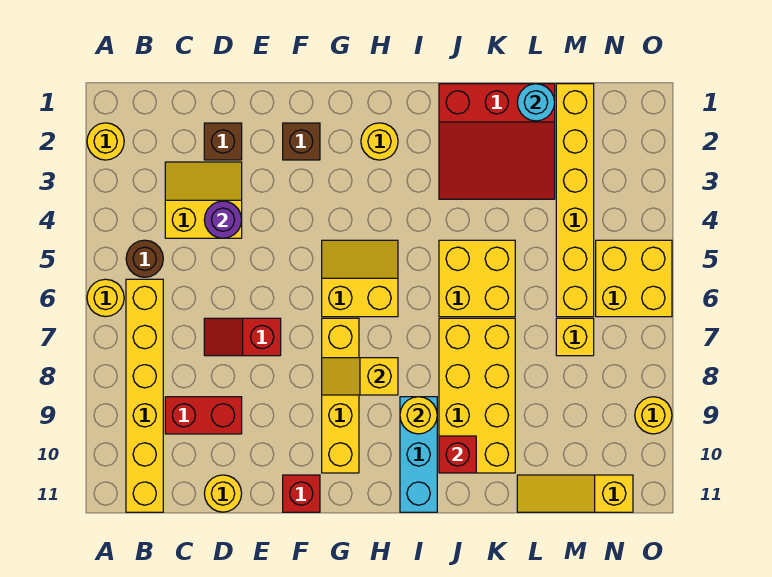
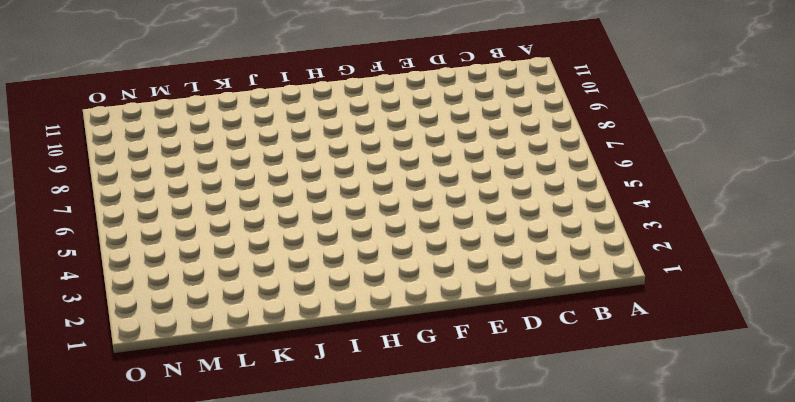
none -> yellow 1x1 round brick [87,123,124,160]
none -> yellow 1x1 round brick [87,279,124,317]
none -> brown 1x1 round brick [126,240,163,277]

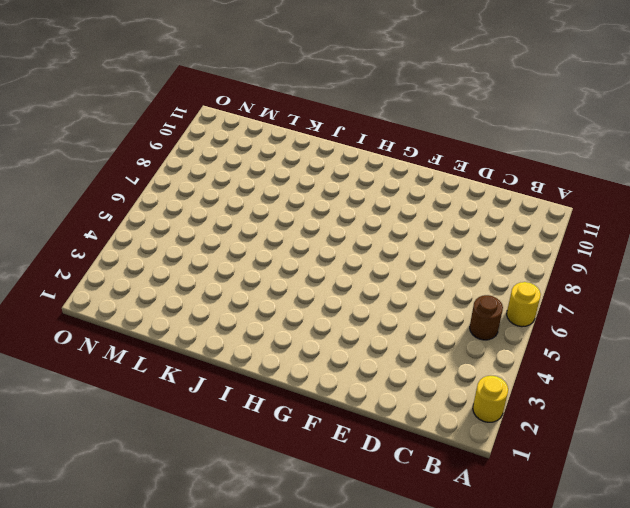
none -> yellow 1x6 brick [126,279,163,512]
none -> yellow 2x2 slope [165,162,242,238]
none -> red 1x2 brick [165,397,242,434]

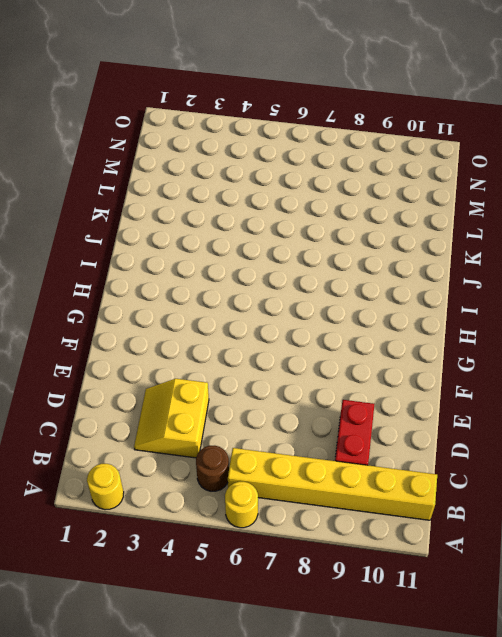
none -> brown 1x1 brick [204,123,242,160]
none -> red 1x2 slope [204,318,281,356]
none -> yellow 1x1 round brick [204,475,242,512]

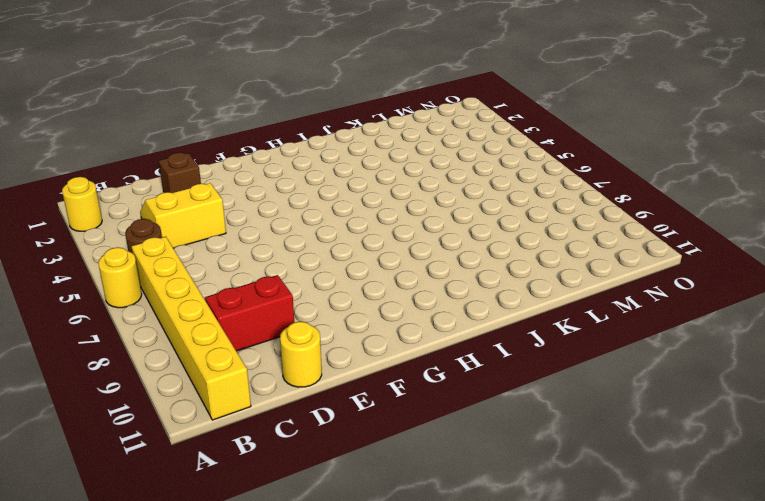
none -> red 1x2 slope [204,318,281,356]
none -> brown 1x1 brick [283,123,320,160]
none -> red 1x1 brick [283,475,320,512]

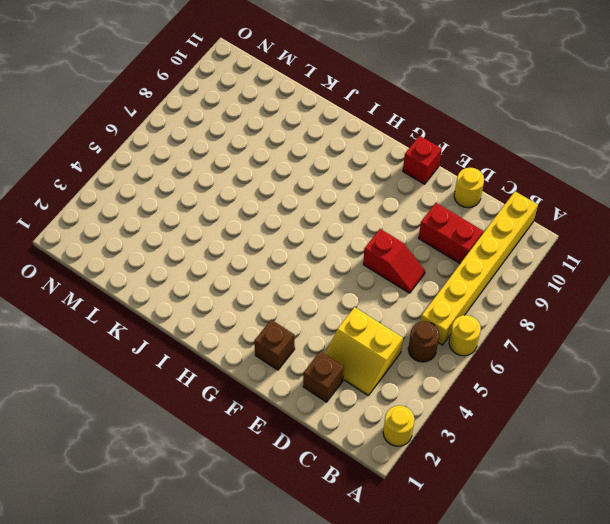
none -> yellow 2x2 slope [322,240,398,317]
none -> yellow 1x4 brick [322,318,359,473]
none -> yellow 1x1 round brick [361,123,398,160]

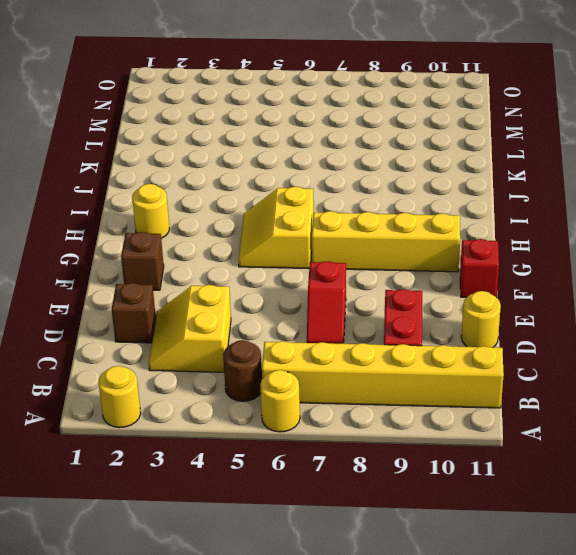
none -> cyan 1x3 brick [400,397,437,512]
none -> red 3x3 slope [439,84,555,199]
none -> yellow 2x2 brick [439,240,515,317]

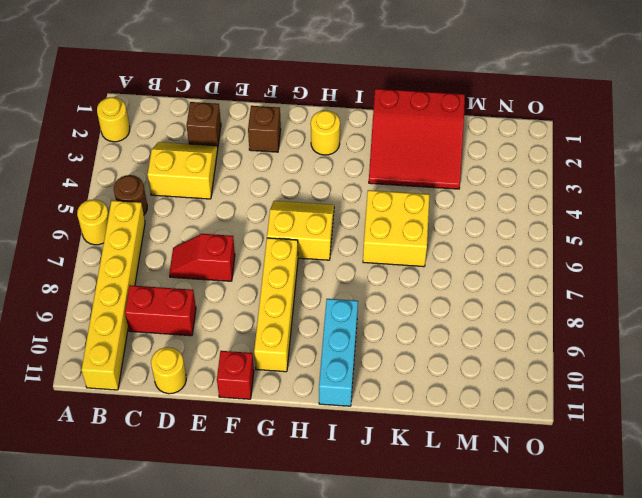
none -> yellow 2x4 brick [439,318,515,473]
none -> yellow 1x3 slope [517,475,633,512]
none -> yellow 1x6 brick [556,84,594,317]

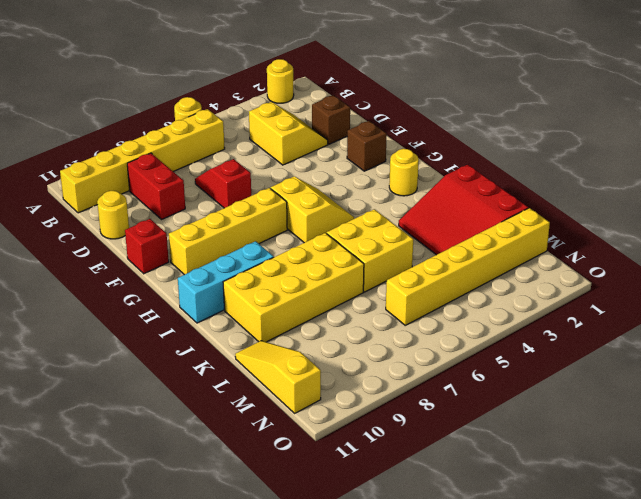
none -> brown 1x1 round brick [126,240,163,277]
none -> yellow 1x1 brick [556,318,594,356]
none -> yellow 2x2 brick [596,240,672,317]

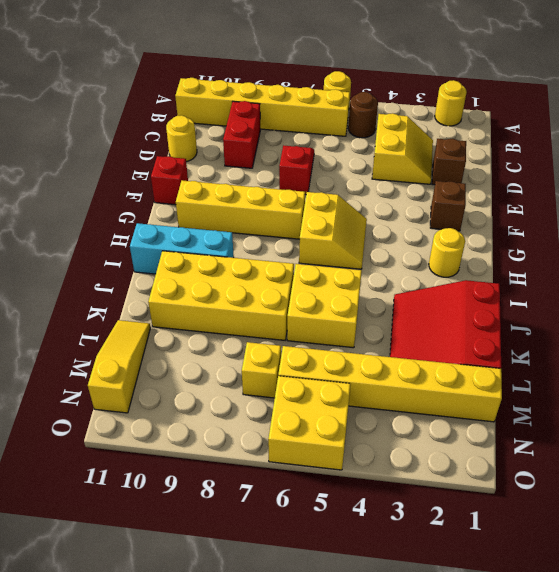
none -> yellow 1x1 round brick [635,397,672,434]
none -> purple 1x1 round brick [204,201,242,238]
none -> yellow 1x2 slope [322,358,398,395]

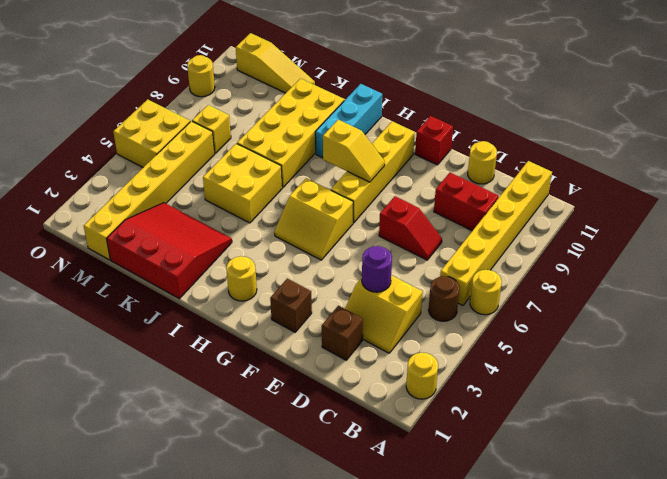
none -> yellow 1x1 round brick [400,397,437,434]
none -> red 1x1 brick [439,436,476,473]
none -> cyan 1x1 round brick [517,84,555,121]

